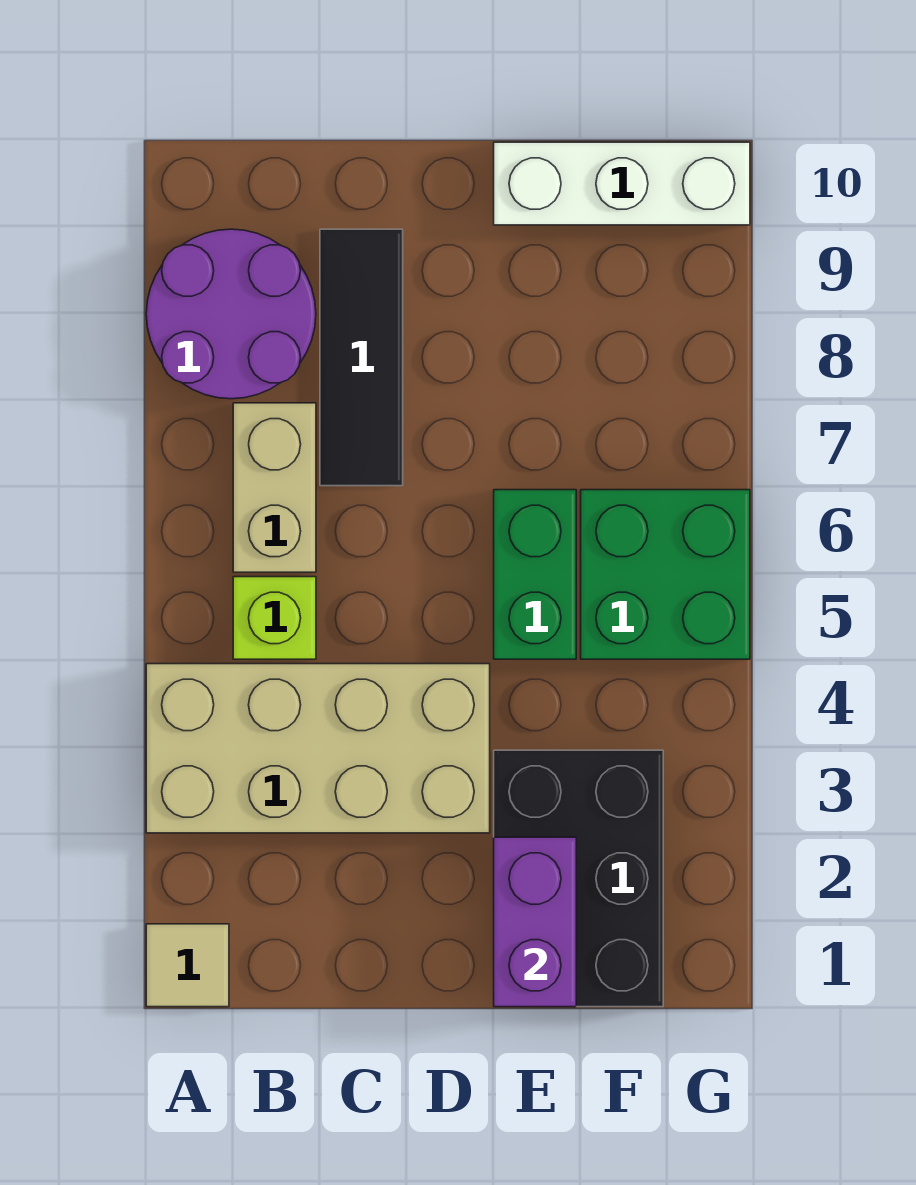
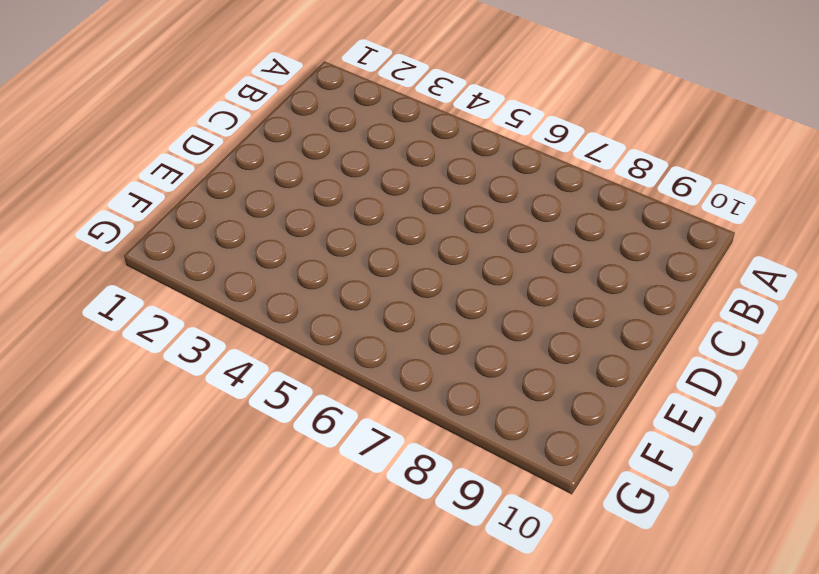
none -> tan 1x1 tile [146,924,229,1007]
none -> tan 2x4 brick [146,664,490,833]

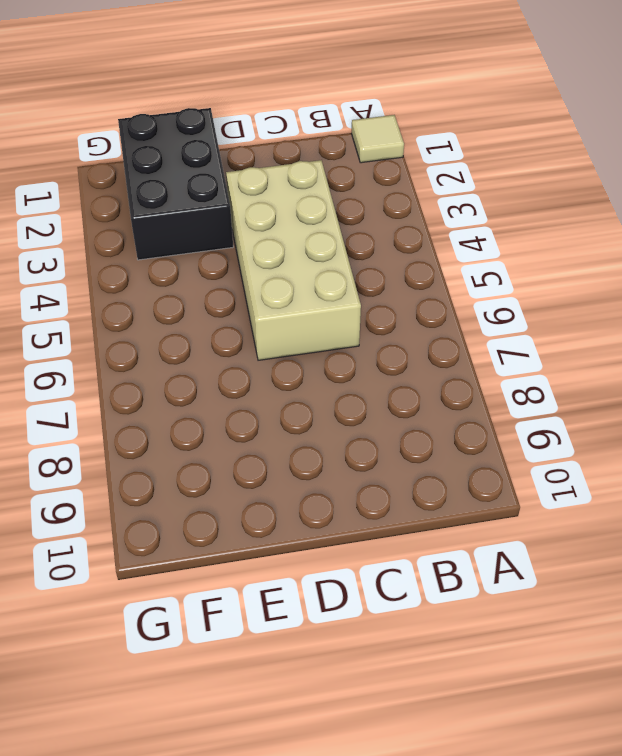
tan 2x4 brick [226,160,361,360] -> tan 2x4 brick turned to [146,664,490,833]
none -> purple 2x2 round brick [146,229,316,399]
none -> lime 1x1 brick [233,577,316,659]

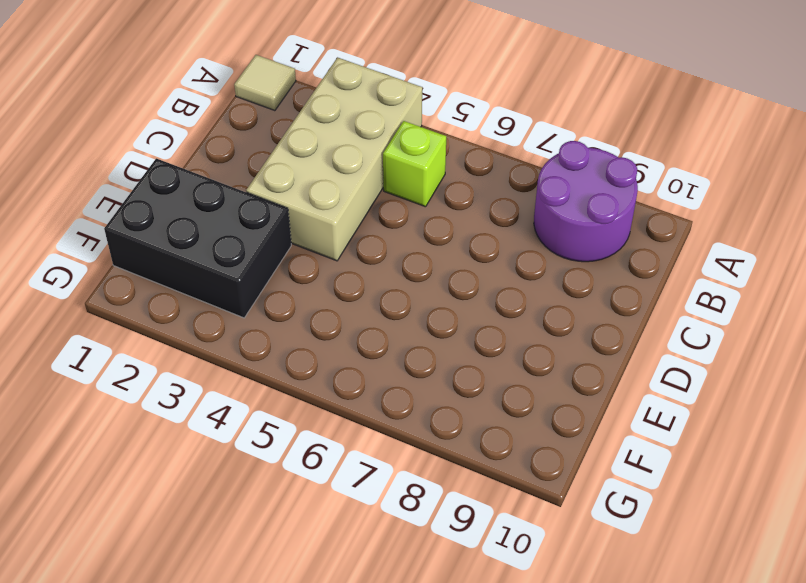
none -> tan 1x2 brick [233,403,316,572]
none -> black 1x3 tile [320,229,403,486]

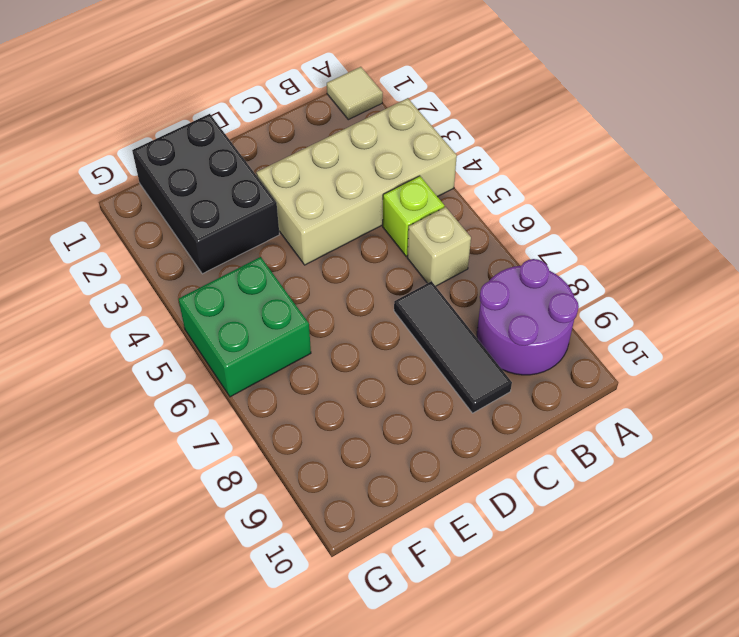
tan 1x1 brick [407,207,471,286] -> tan 1x2 brick [233,403,316,572]
none -> green 1x2 brick [494,490,576,659]
none -> white 1x3 brick [494,142,750,225]

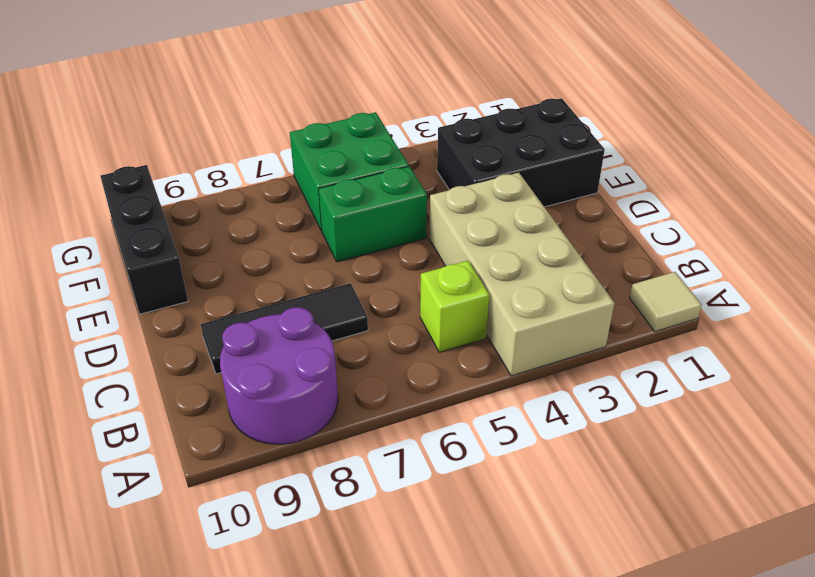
black 1x3 brick [100,165,188,314] -> white 1x3 brick [494,142,750,225]
none -> tan 1x2 brick [233,403,316,572]
none -> purple 1x2 brick [494,837,576,1007]

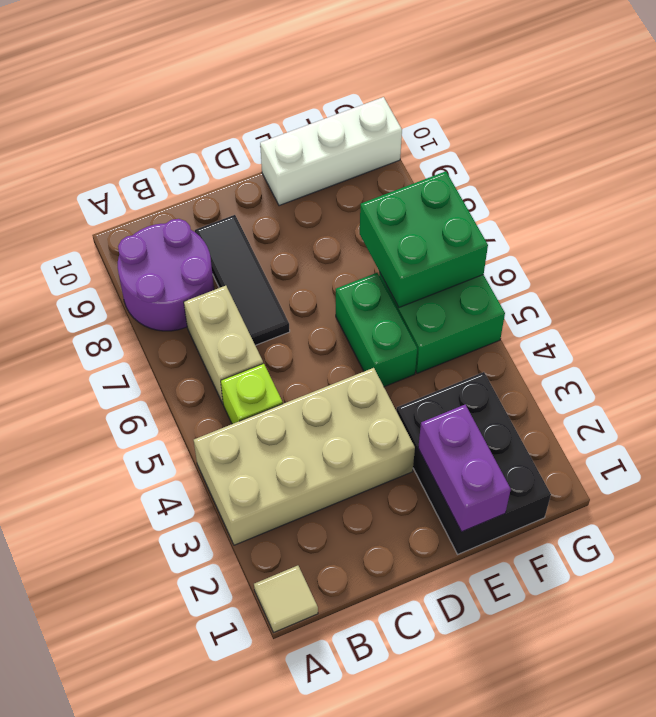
green 2x2 brick [360,171,488,307] -> none

